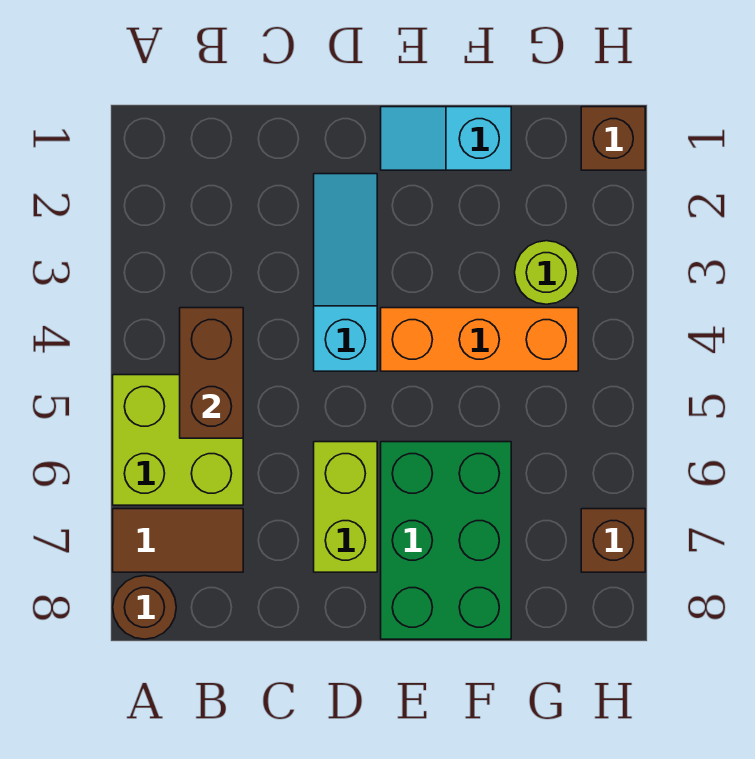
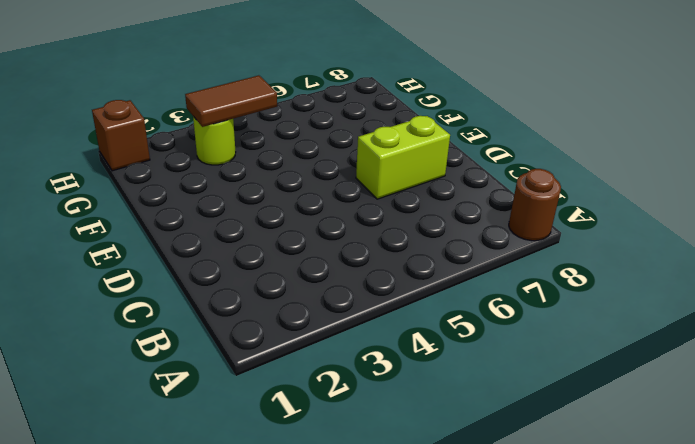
brown 1x2 tile [185,75,277,127] -> brown 1x2 tile turned to [113,509,243,572]
none -> lime 2x2 brick [113,375,243,505]
none -> cyan 1x3 slope [314,174,377,371]
none -> cyan 1x2 slope [381,107,511,170]

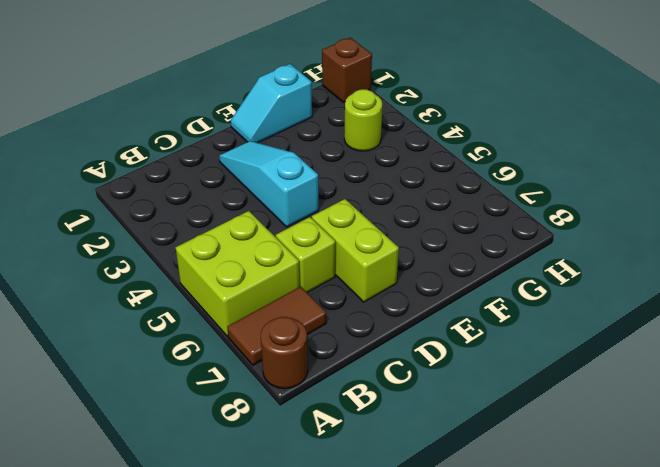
lime 1x1 brick [276,217,335,292] -> none
none -> orange 1x3 brick [381,308,578,371]
none -> green 2x3 brick [381,442,511,639]
none -> brown 1x1 brick [581,509,645,572]

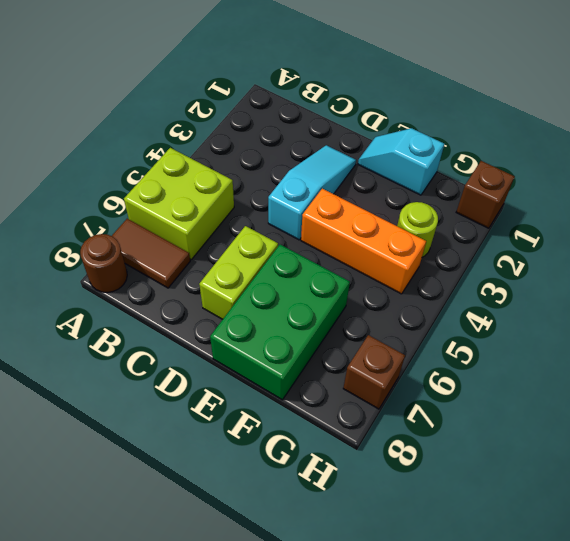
none -> brown 1x2 brick [180,308,243,438]

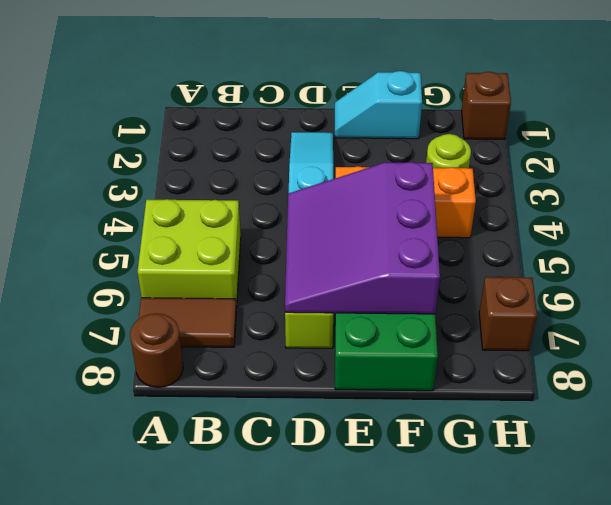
purple 3x3 slope [285,162,440,314] -> none
none -> brown 1x2 brick [180,308,243,438]

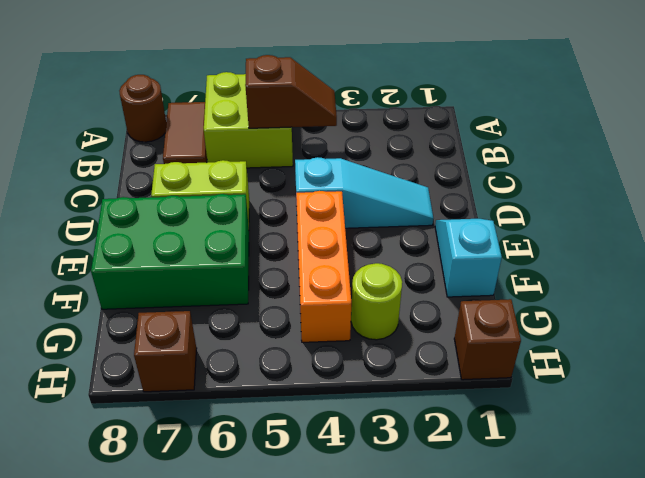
brown 1x2 slope [245,55,337,128] -> brown 1x2 brick [180,308,243,438]

